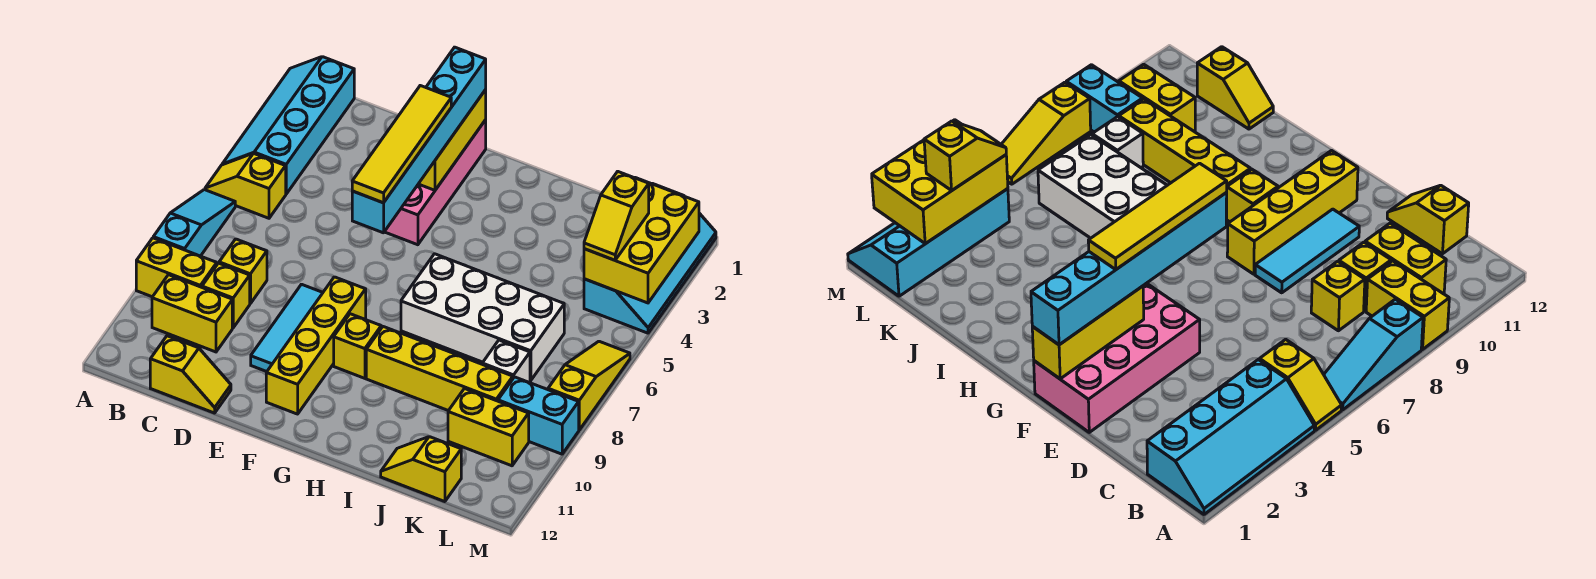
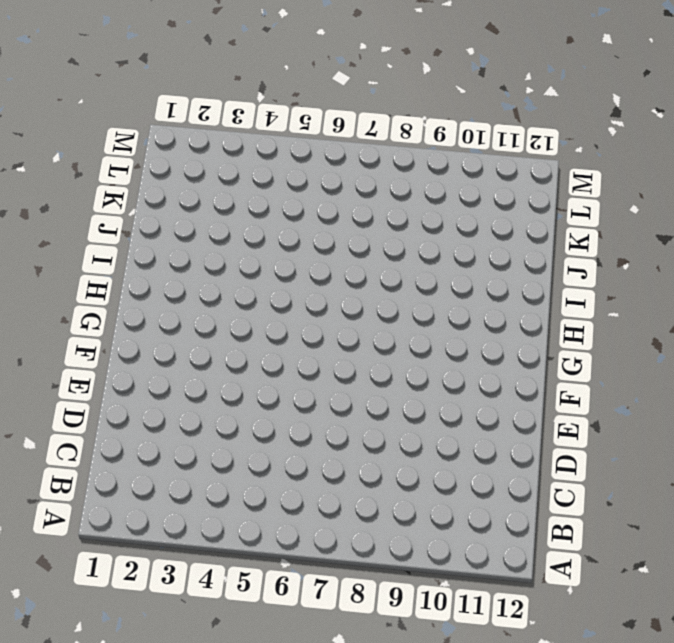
none -> cyan 2x4 slope [222,57,354,194]
none -> yellow 1x2 slope [205,153,286,218]
none -> cyan 1x3 slope [153,190,235,256]

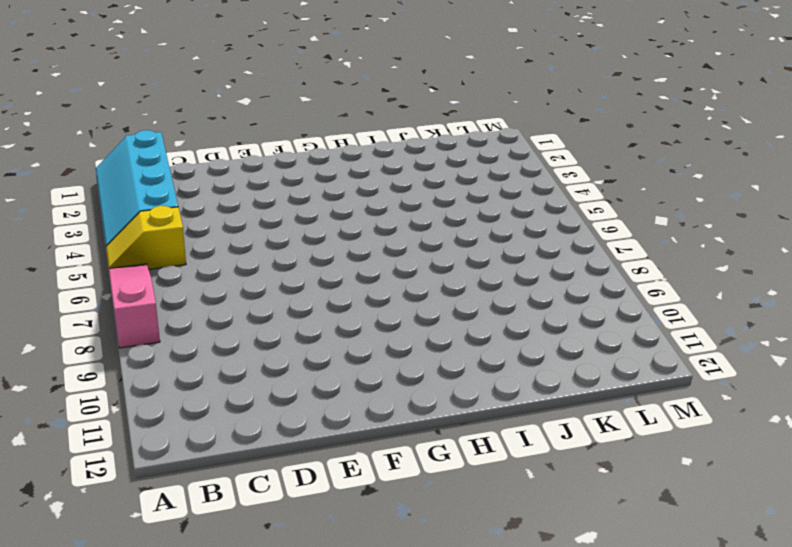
pink 1x3 slope [109,264,160,348] -> cyan 1x3 slope [153,190,235,256]
none -> yellow 1x2 brick [136,238,217,297]
none -> yellow 1x2 brick [152,275,232,352]
none -> yellow 1x1 brick [219,239,267,304]

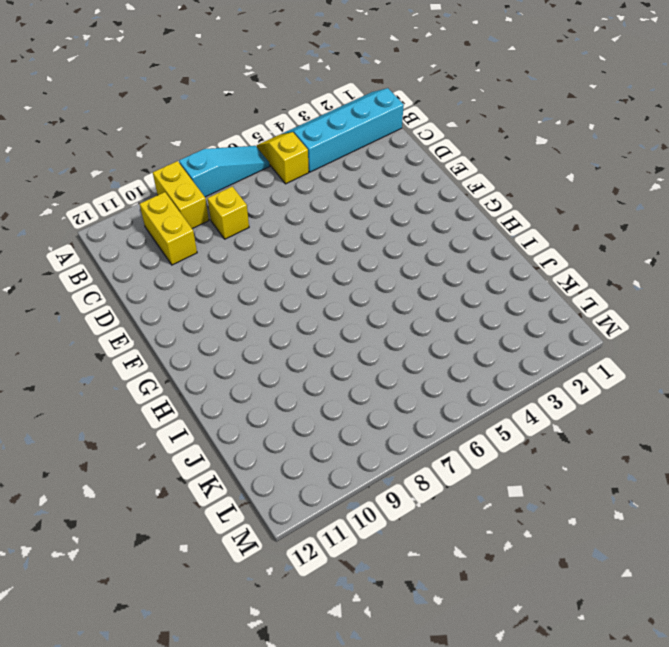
none -> yellow 1x1 brick [202,263,250,328]
none -> yellow 1x2 slope [150,336,231,413]
none -> pink 2x4 brick [385,120,486,245]

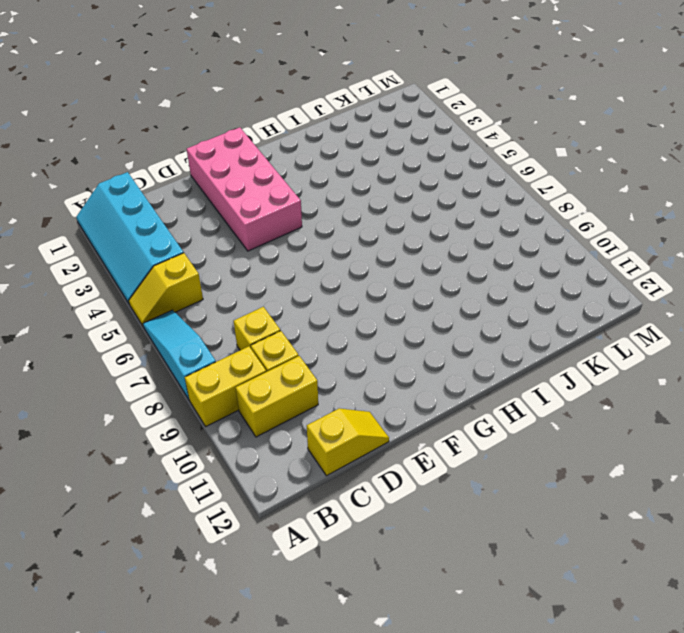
none -> cyan 1x3 tile [251,284,323,372]
none -> yellow 1x4 brick [266,277,366,414]
none -> yellow 1x1 brick [334,314,381,378]

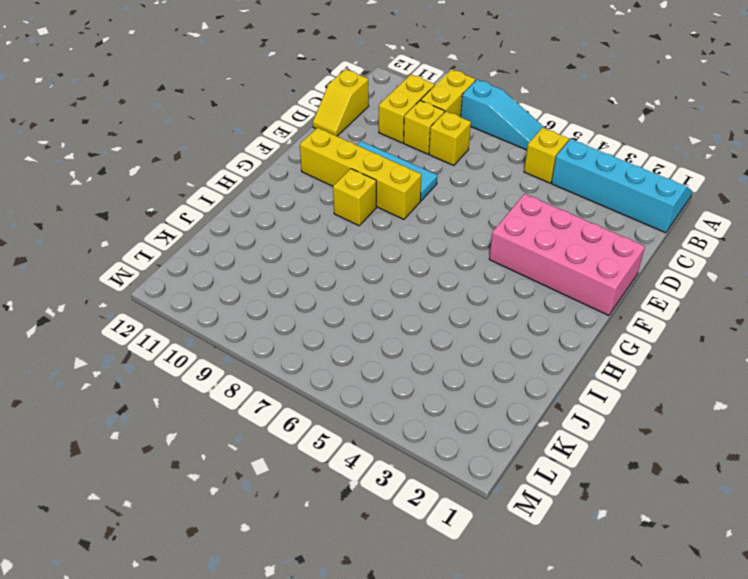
none -> white 2x4 brick [401,254,564,381]
none -> yellow 1x4 brick [366,327,513,411]
none -> yellow 1x2 slope [381,437,461,502]

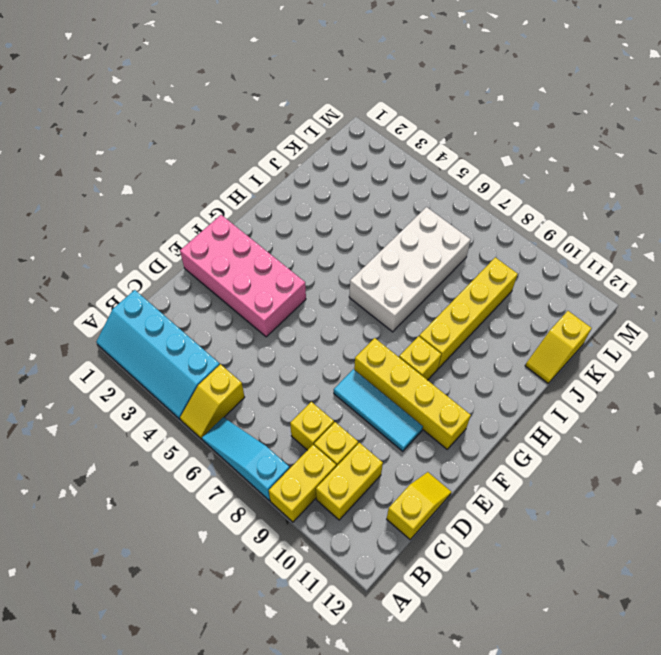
none -> white 1x1 brick [482,340,530,383]
none -> yellow 1x2 brick [448,389,529,466]
none -> cyan 2x4 slope [584,183,716,333]

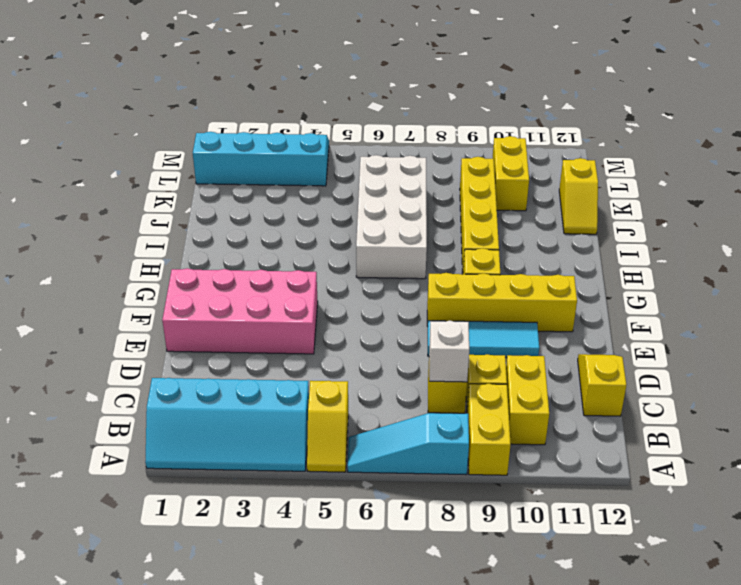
white 1x1 brick [429,321,469,382] -> white 1x1 brick moved to [482,340,530,383]
none -> cyan 1x2 brick [498,377,579,454]
none -> yellow 1x3 slope [548,341,630,430]
none -> yellow 1x3 brick [419,90,486,190]

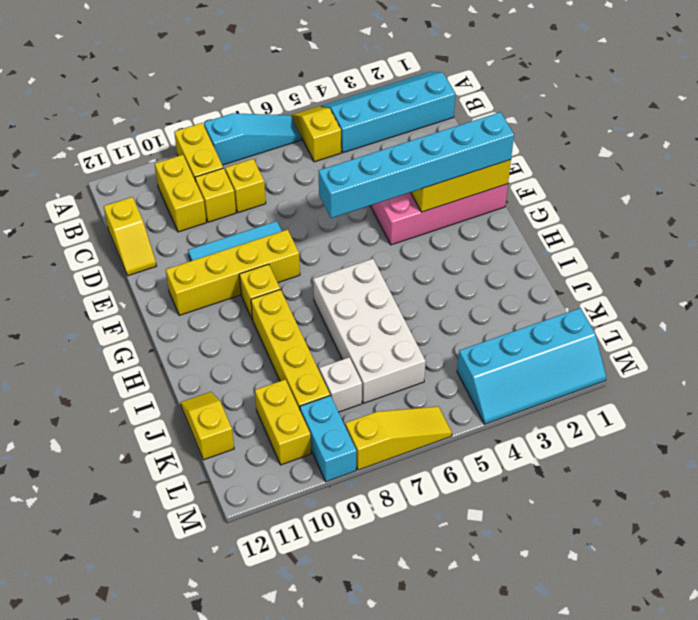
none -> yellow 2x3 brick [584,178,699,303]
none -> yellow 1x2 slope [584,171,649,260]
none -> yellow 1x4 tile [352,86,451,203]

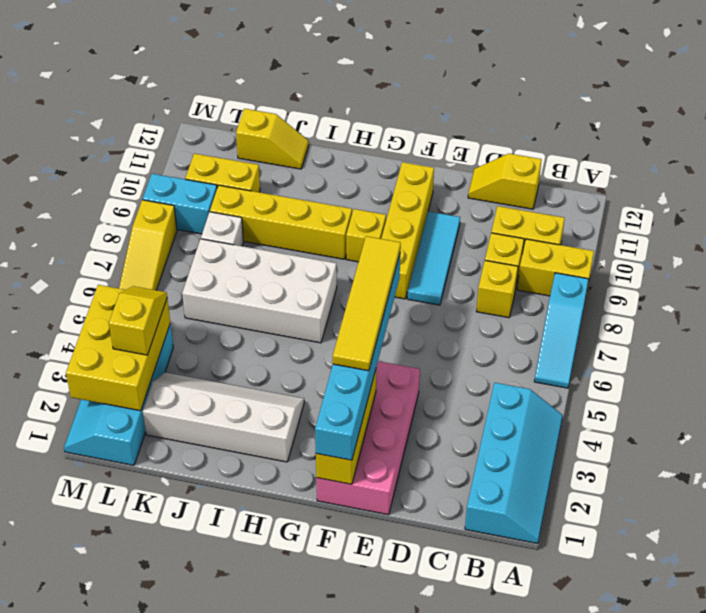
white 2x4 slope [143,372,304,462] -> none
none -> yellow 1x2 slope [205,153,286,218]

